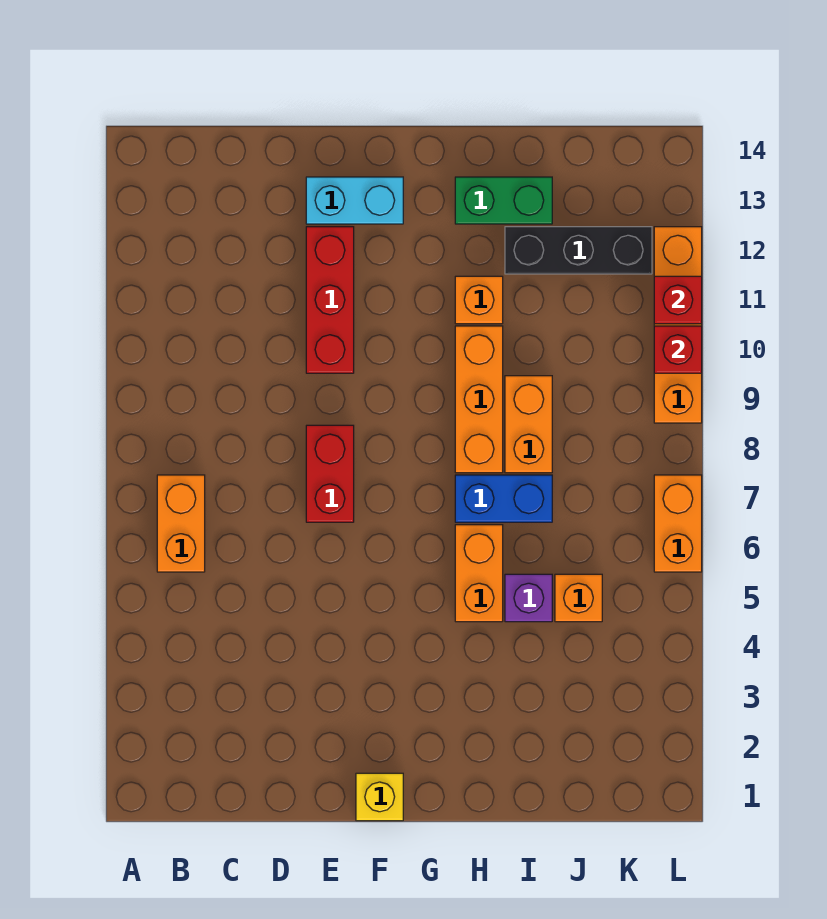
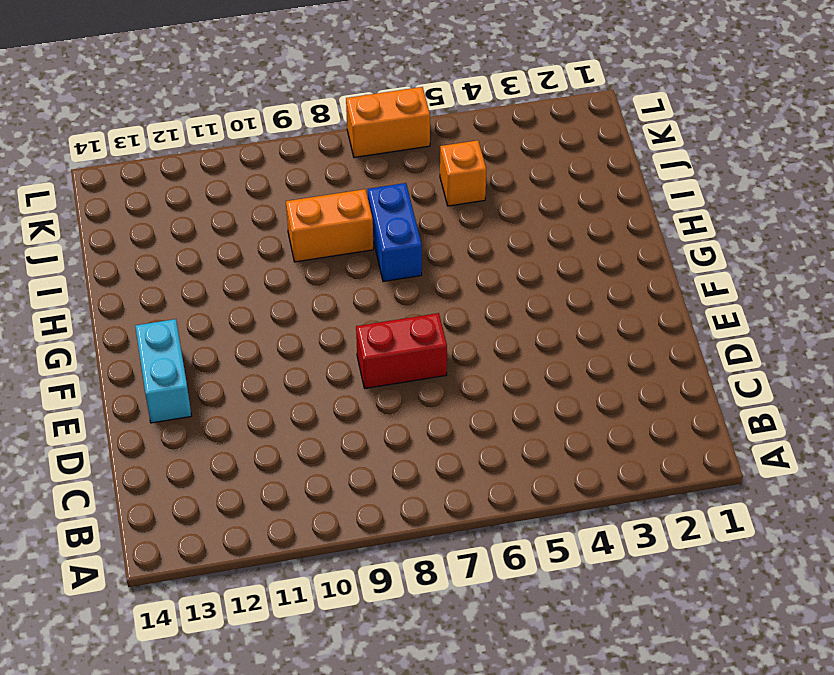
none -> orange 1x2 brick [157,475,205,572]
none -> red 1x3 brick [306,227,354,373]
none -> yellow 1x1 brick [356,773,403,821]

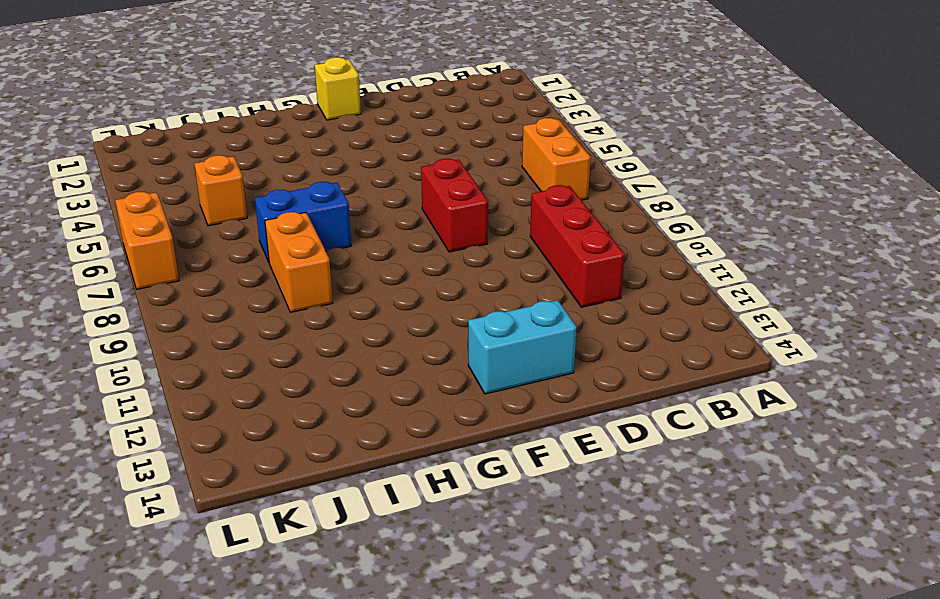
red 1x3 brick [530,185,625,307] -> red 1x3 brick moved to [306,227,354,373]
none -> orange 1x2 brick [455,525,503,622]
none -> orange 1x3 brick [455,326,503,473]
none -> orange 1x1 brick [455,276,503,324]

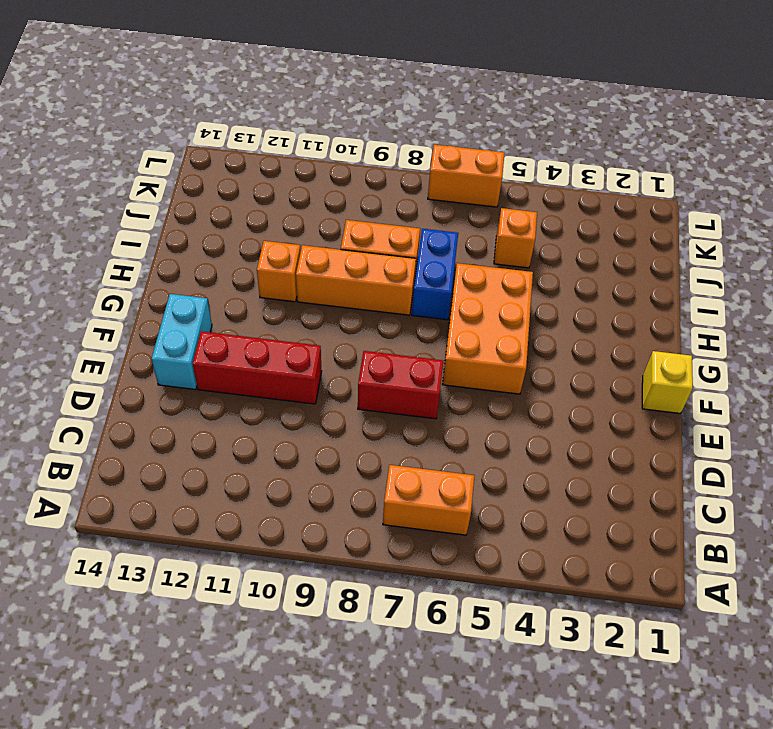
orange 2x3 brick [442,263,533,394] -> orange 1x2 brick [455,525,503,622]
none -> green 1x2 brick [455,177,552,224]
none -> purple 1x1 brick [505,574,552,622]
none -> black 1x3 brick [505,227,652,274]

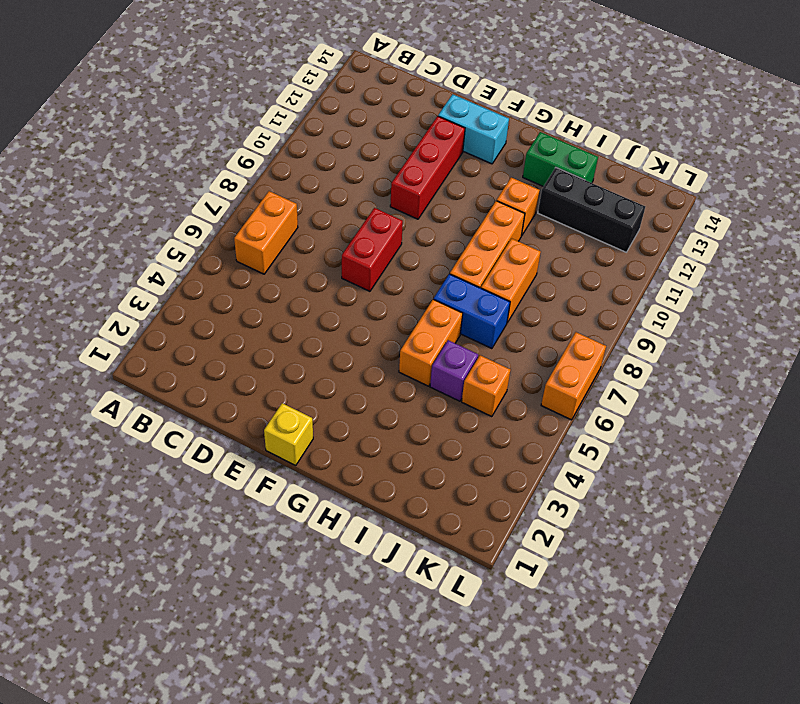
none -> orange 1x4 brick [654,227,702,423]
none -> red 1x1 brick [654,326,702,373]
none -> red 1x1 brick [654,276,702,324]

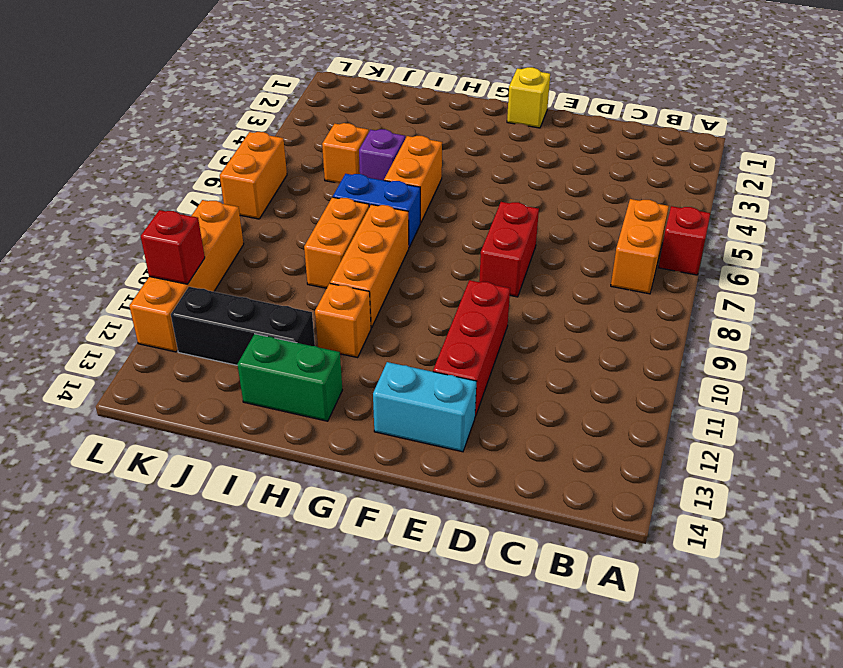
red 1x1 brick [658,206,710,275] -> red 1x1 brick moved to [654,326,702,373]

